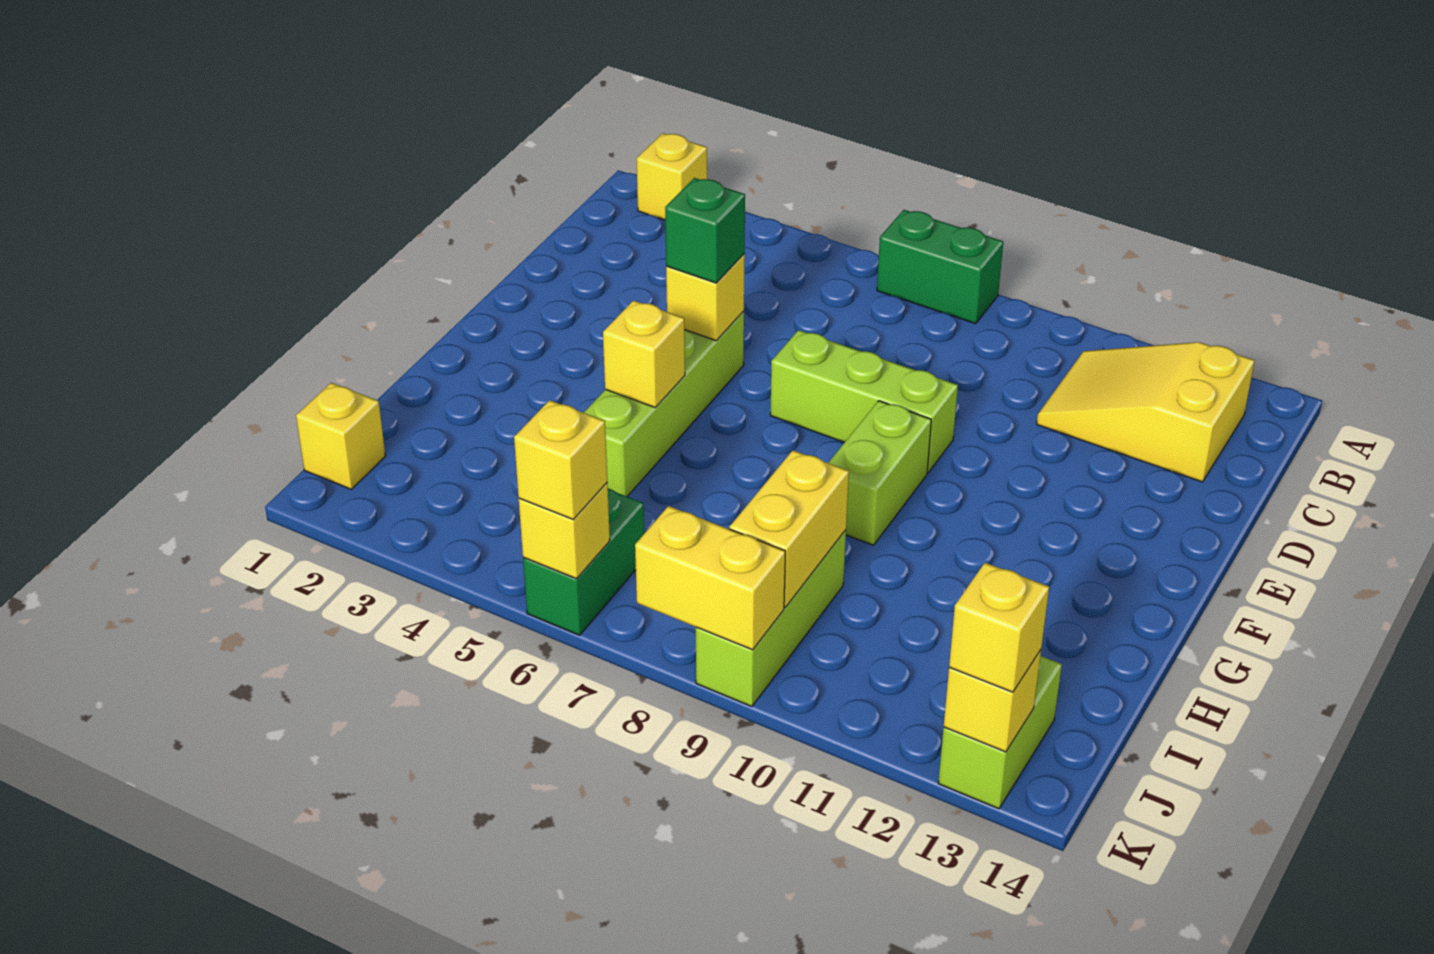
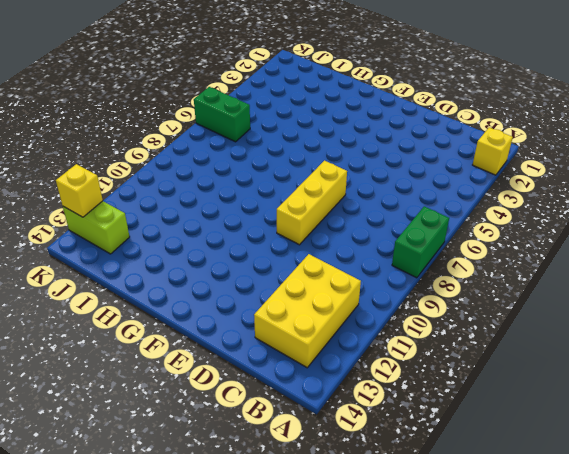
yellow 2x3 brick [254,254,361,368] -> yellow 2x3 slope [1037,342,1255,482]
yellow 1x3 brick [277,161,347,245] -> lime 1x3 brick [770,330,958,472]
none -> lime 1x4 brick [584,311,744,497]
none -> lime 1x2 brick [829,401,931,545]
none -> lime 1x3 brick [696,530,846,707]

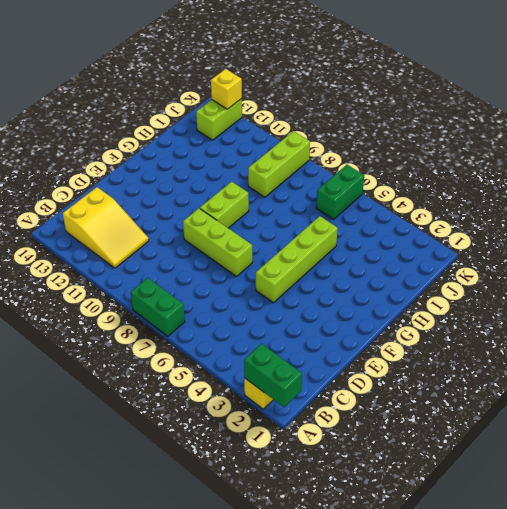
green 1x2 brick [244,344,302,407] -> none
none -> yellow 1x1 brick [296,383,385,489]
none -> yellow 1x1 brick [666,254,745,341]
none -> yellow 1x1 brick [603,300,685,407]

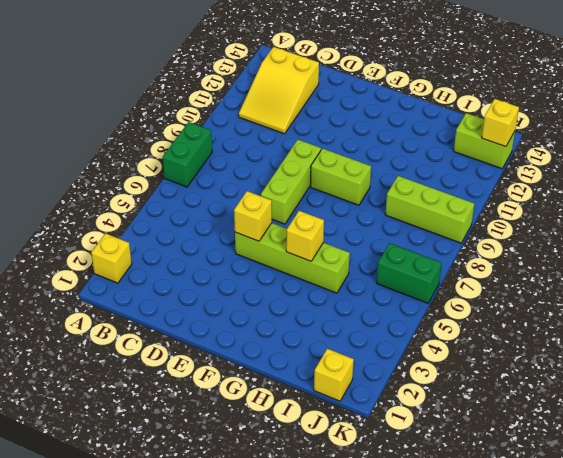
none -> yellow 1x2 brick [729,450,849,607]
none -> yellow 1x1 brick [519,483,610,579]
none -> yellow 1x2 brick [635,506,785,650]

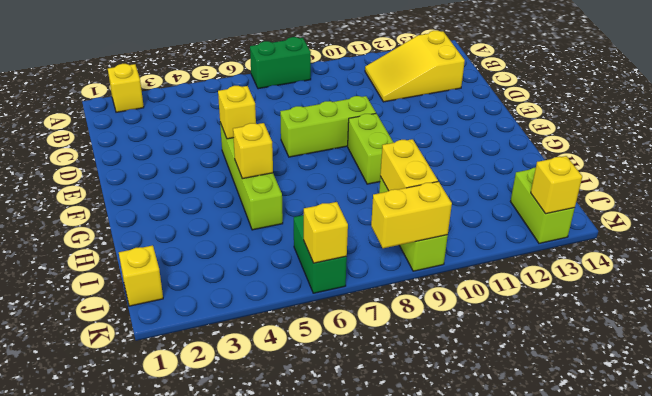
none -> green 1x1 brick [665,178,745,283]
none -> yellow 1x1 brick [514,400,607,519]
none -> yellow 1x1 brick [949,563,1049,692]

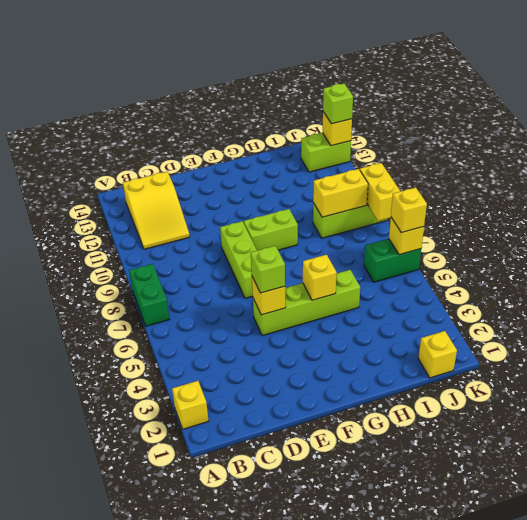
lime 1x1 brick [251,246,285,293] -> green 1x1 brick [665,178,745,283]
lime 1x1 brick [323,84,353,124] -> yellow 1x1 brick [949,563,1049,692]

